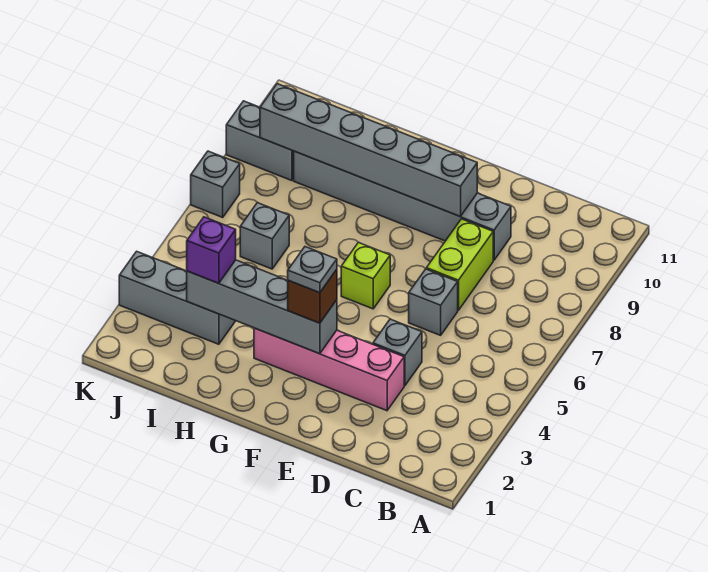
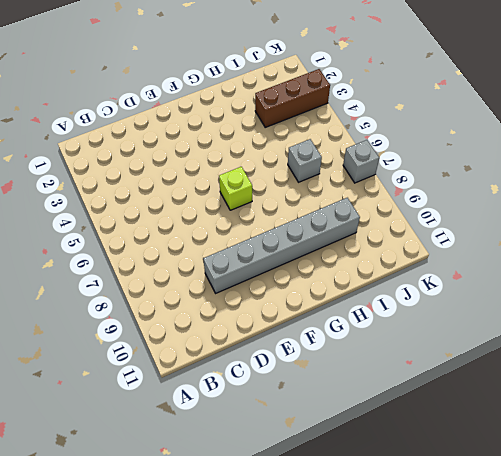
brown 1x3 brick [255,69,330,127] -> grey 1x3 brick [119,251,235,344]
none -> pink 1x4 brick [254,328,404,411]
none -> grey 1x1 brick [373,319,422,386]
none -> grey 1x1 brick [409,269,458,335]

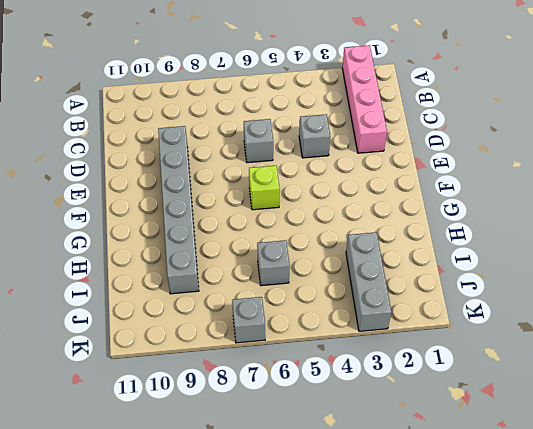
pink 1x4 brick [342,45,387,153] -> pink 1x4 brick moved to [254,328,404,411]
none -> lime 1x2 brick [426,219,493,310]
none -> grey 1x2 brick [226,101,294,181]
none -> grey 1x6 brick [260,84,477,217]

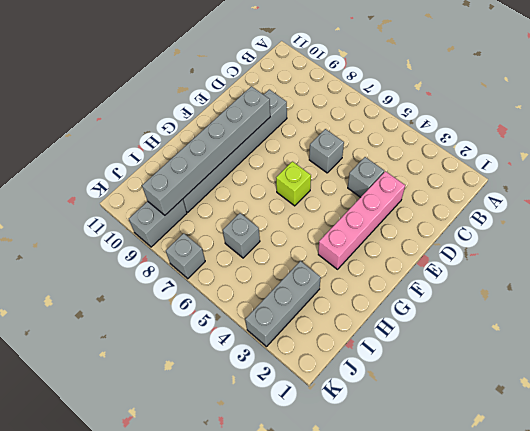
none -> lime 1x2 brick [426,219,493,310]
none -> grey 1x4 brick [187,260,337,354]
none -> brown 1x1 brick [288,270,337,323]

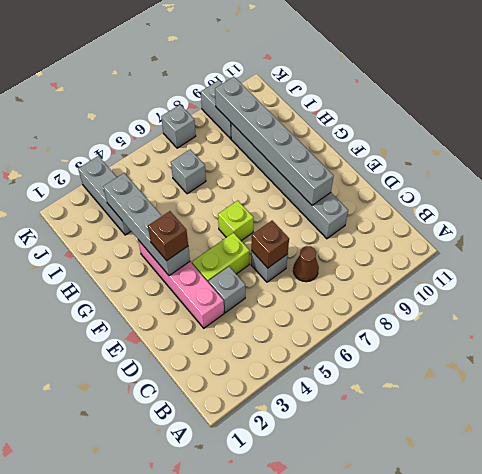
brown 1x1 cone [293,246,319,282] -> none
brown 1x1 brick [251,221,289,268] -> none
lime 1x2 brick [192,233,250,283] -> lime 1x2 brick moved to [426,219,493,310]
none -> purple 1x1 brick [187,217,236,283]
none -> grey 1x1 plate [288,247,337,293]

